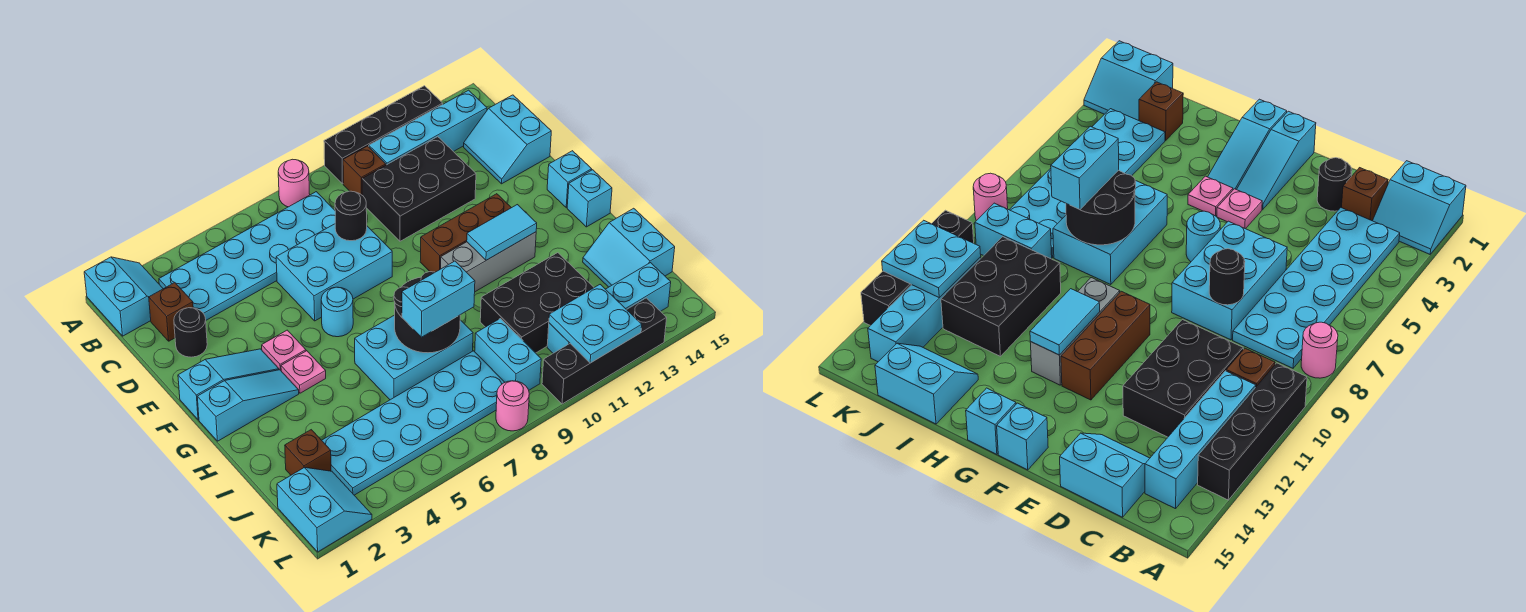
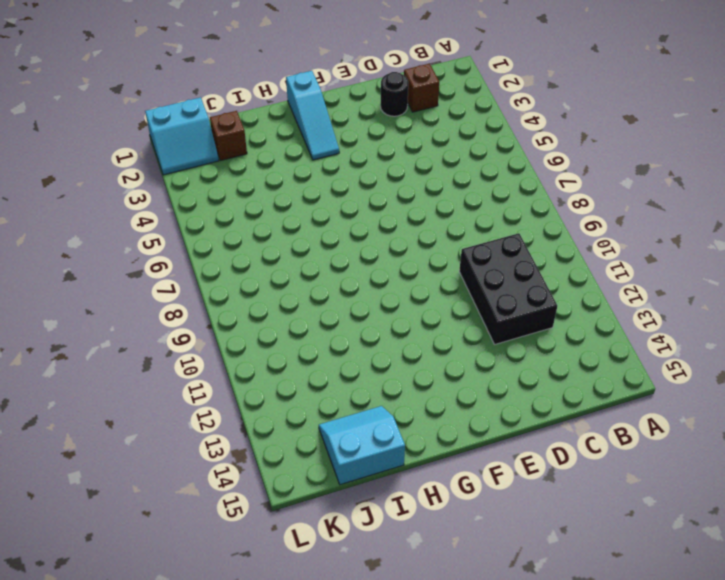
none -> cyan 2x2 slope [84,257,163,336]
none -> pink 1x1 round brick [278,159,310,207]
none -> black 1x4 brick [324,86,443,184]
none -> cyan 2x6 plate [159,192,335,320]

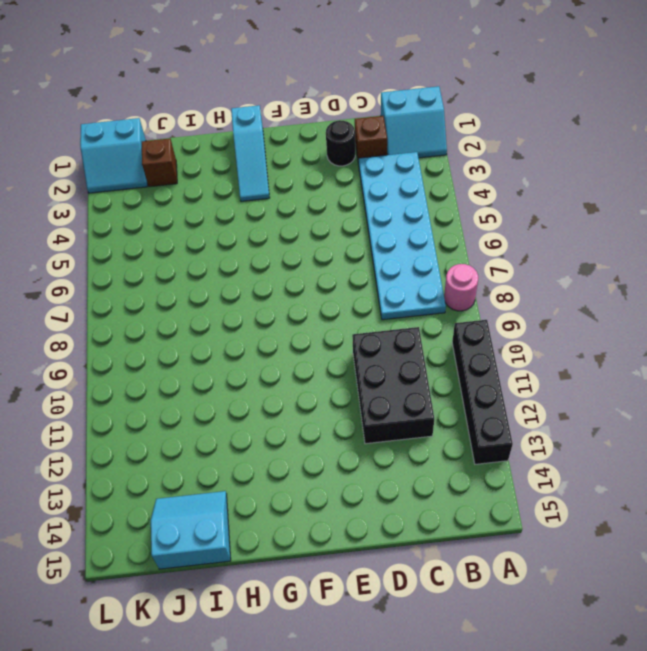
none -> brown 1x1 brick [343,146,386,195]
none -> cyan 1x4 brick [369,90,487,165]
none -> cyan 2x2 slope [464,95,551,184]
none -> cyan 2x3 brick [276,224,392,321]

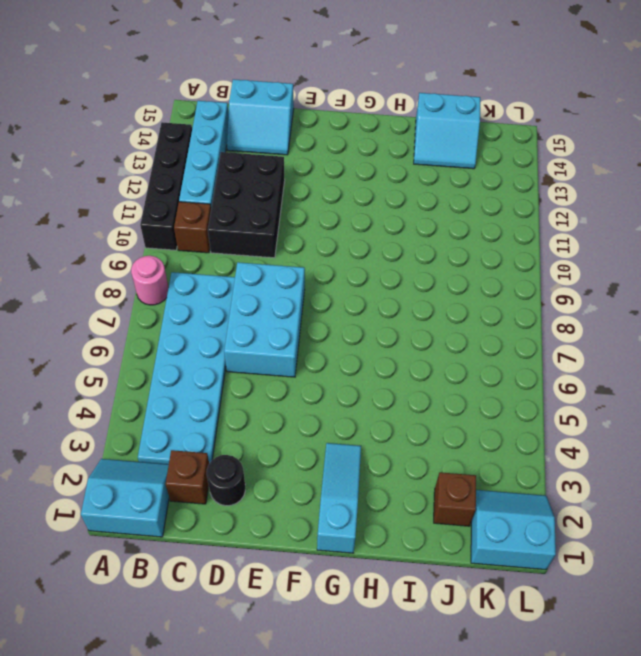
none -> cyan 1x3 slope [178,349,279,420]
none -> pink 1x1 plate [262,330,306,370]
none -> cyan 1x1 round brick [321,287,353,337]
none -> brown 1x3 brick [420,194,511,272]

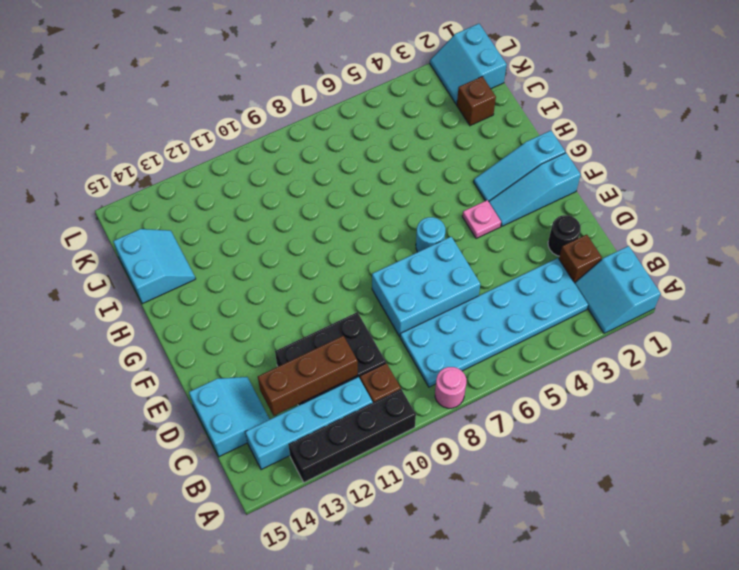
brown 1x3 brick [258,336,358,416] -> brown 1x3 brick moved to [420,194,511,272]
none -> cyan 1x1 brick [547,151,592,207]
none -> pink 1x1 plate [281,351,326,393]
none -> grey 1x3 brick [441,232,536,292]
none -> cyan 1x1 brick [567,170,612,227]

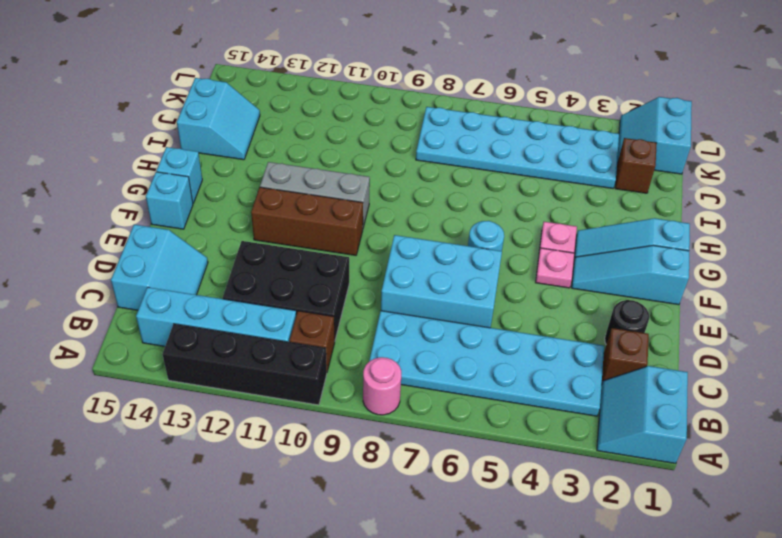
none -> cyan 2x3 brick [355,315,473,400]
none -> black 2x3 brick [480,253,594,353]
none -> cyan 1x2 brick [475,319,541,390]
none -> cyan 1x4 brick [547,263,671,353]

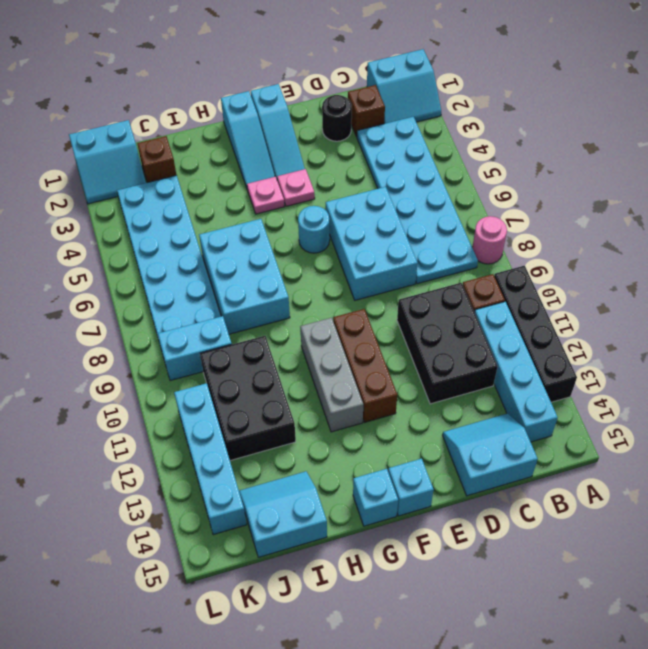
none -> pink 1x1 round brick [496,381,529,431]
none -> black 1x4 brick [542,298,667,404]
none -> black 1x1 round brick [335,191,367,241]
none -> cyan 1x2 tile [467,205,537,260]

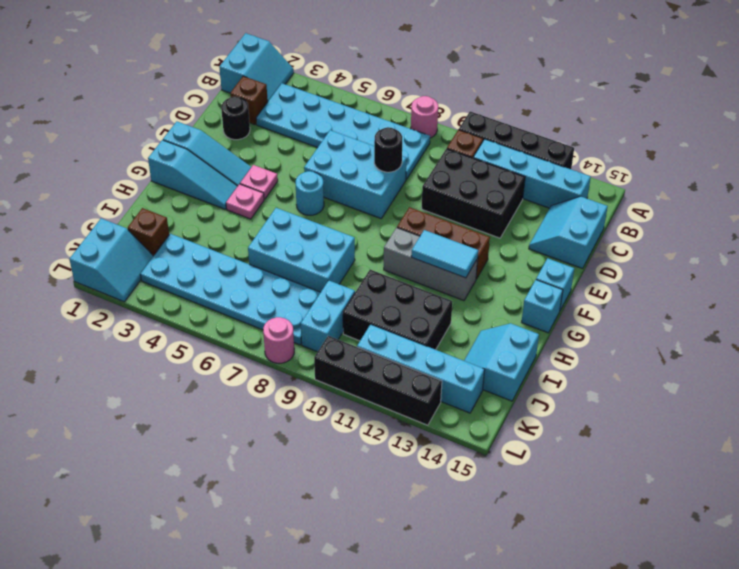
none -> black 2x2 round brick [394,272,460,353]
none -> cyan 2x2 plate [549,285,642,363]
none -> cyan 1x2 brick [402,261,475,337]

